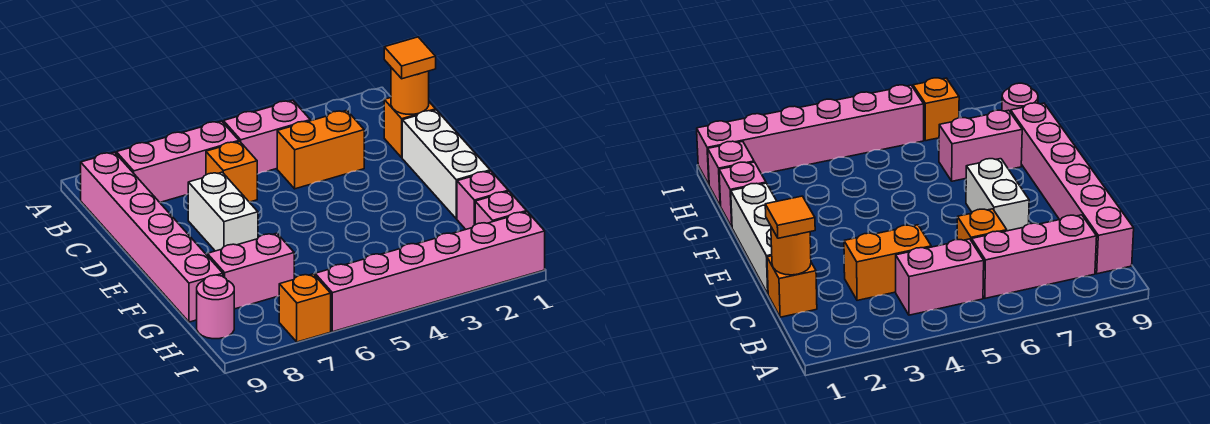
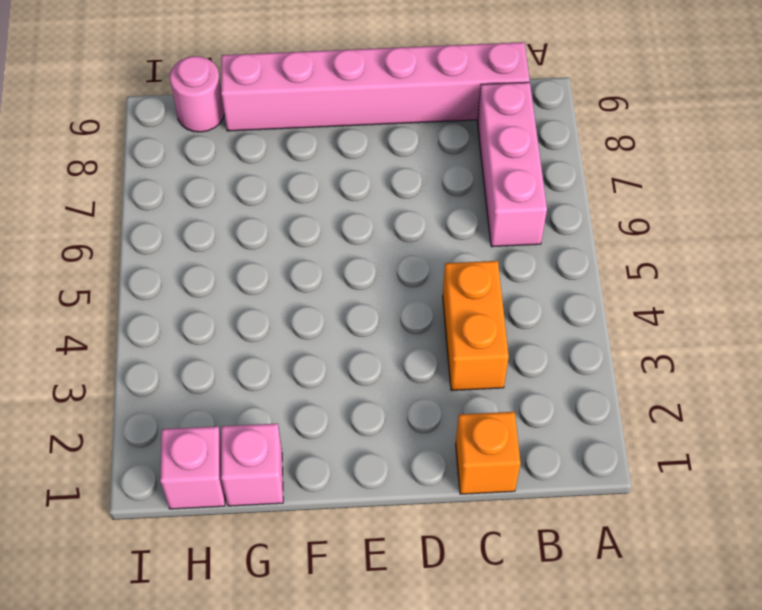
none -> pink 1x2 brick [223,100,310,174]
none -> orange 1x1 brick [206,142,257,202]
none -> white 1x3 brick [402,110,490,219]

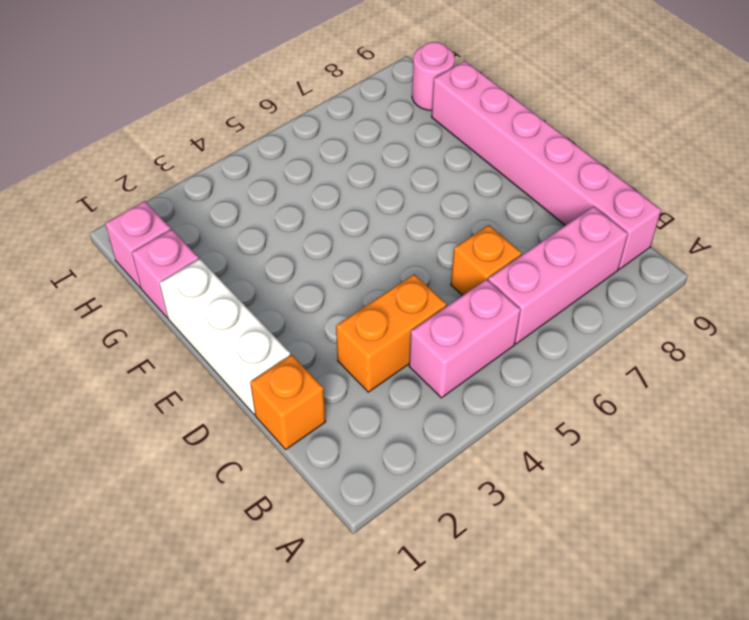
none -> white 1x2 brick [188,172,258,251]
none -> pink 1x2 brick [207,233,294,309]
none -> pink 1x6 brick [315,212,545,332]

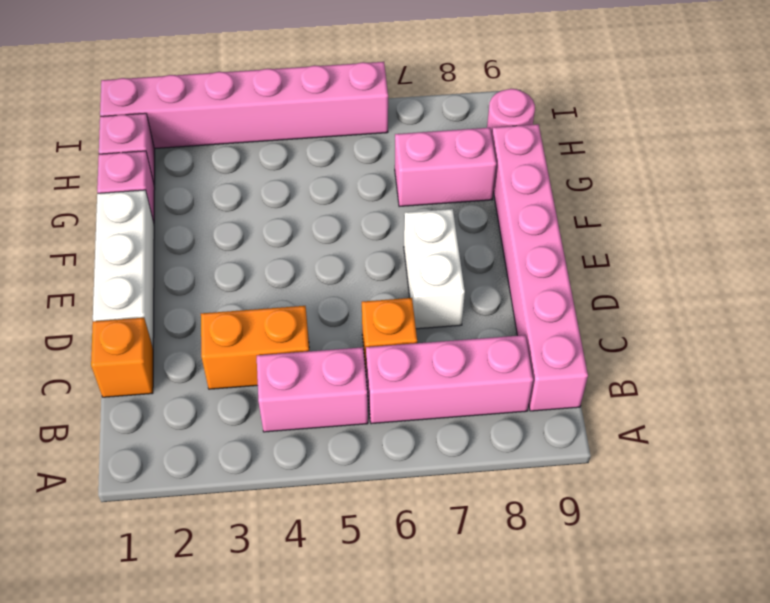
none -> orange 1x1 brick [279,274,331,342]
none -> orange 1x1 round brick [391,68,429,114]
none -> orange 1x1 tile [384,37,436,79]

